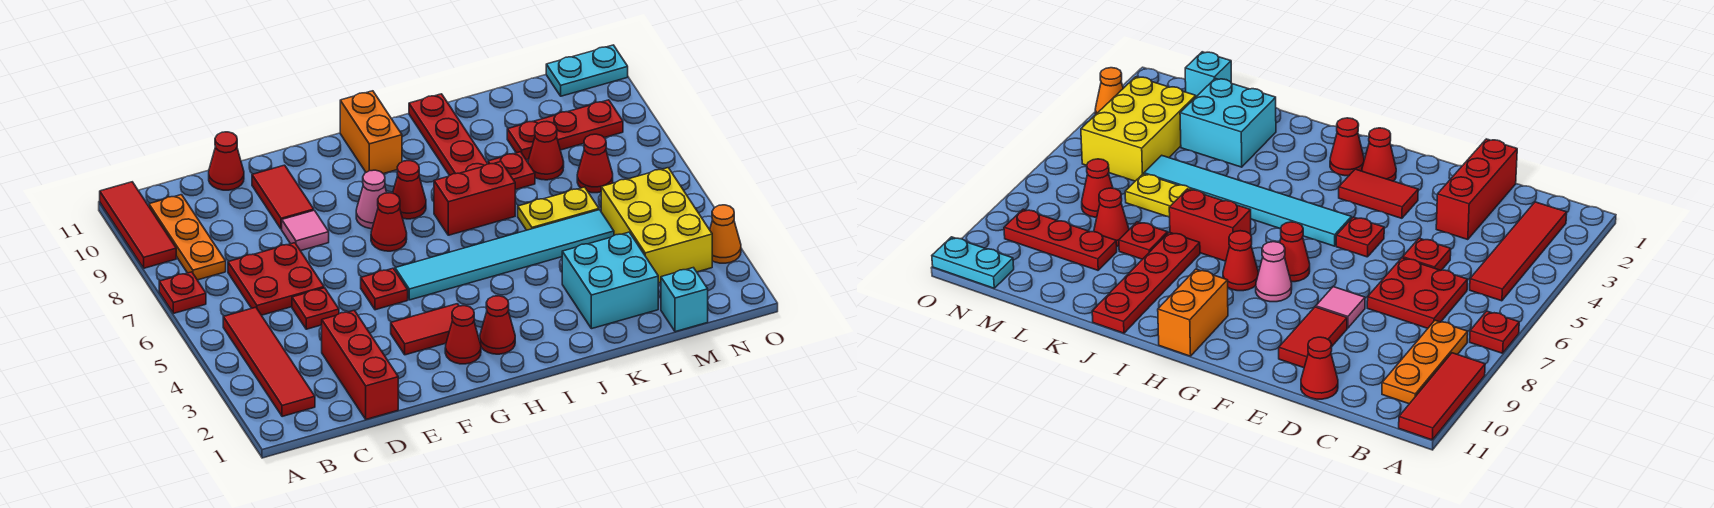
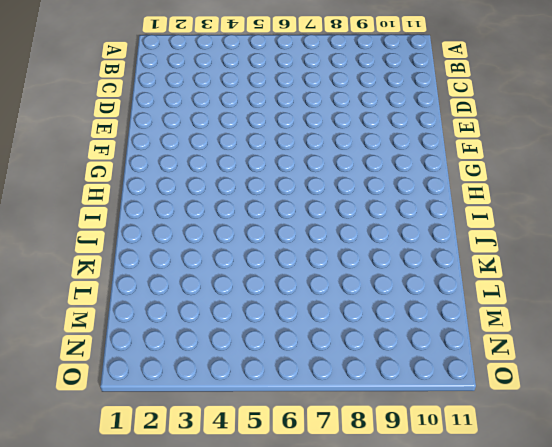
none -> red 1x1 plate [159,272,206,313]
none -> red 1x3 tile [100,182,176,268]
none -> red 1x4 tile [223,307,315,417]
none -> orange 1x3 plate [149,195,226,280]

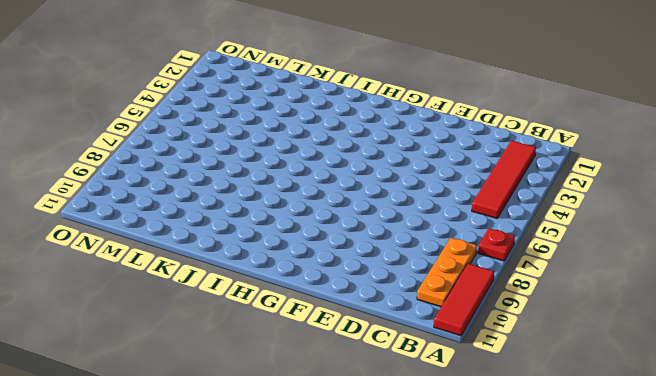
none -> red 2x2 plate [228,243,324,315]
none -> red 1x3 brick [322,310,398,419]
none -> red 1x1 plate [292,288,339,329]
none -> red 1x1 cone [209,132,244,190]

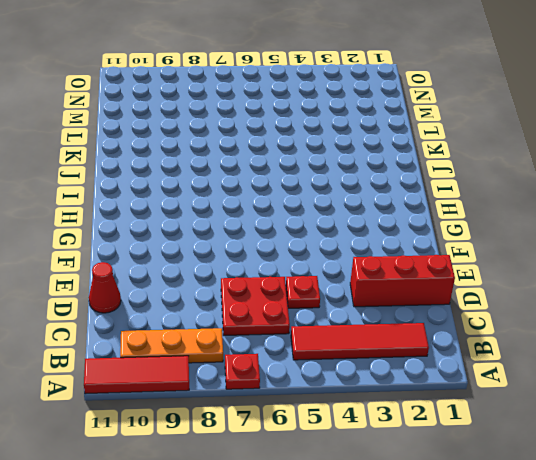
none -> pink 1x1 tile [282,210,329,251]
none -> red 1x2 tile [252,165,314,229]
none -> red 1x2 tile [391,304,459,355]
none -> red 1x1 plate [361,268,408,310]

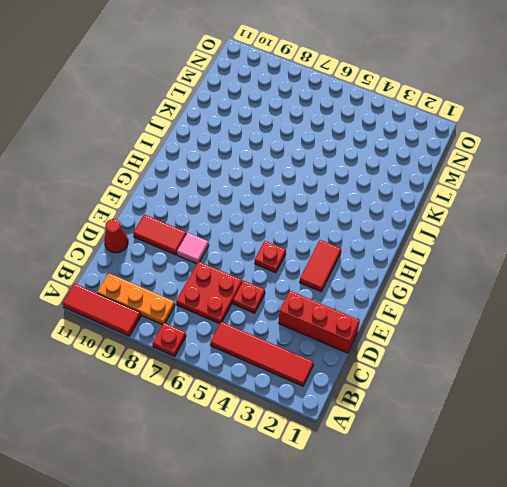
none -> red 1x1 cone [445,306,481,364]
none -> cyan 1x6 tile [395,210,614,300]
none -> red 1x1 cone [371,193,407,251]
none -> pink 1x1 cone [356,170,387,229]

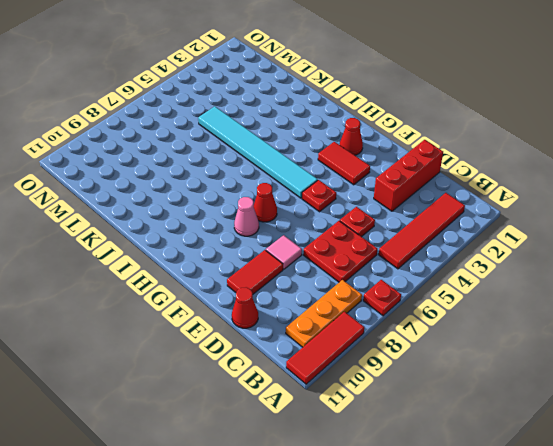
none -> red 1x1 cone [480,296,515,354]
none -> red 1x1 cone [393,161,426,219]
none -> orange 1x2 brick [340,91,402,174]
none -> red 1x2 brick [434,162,515,235]

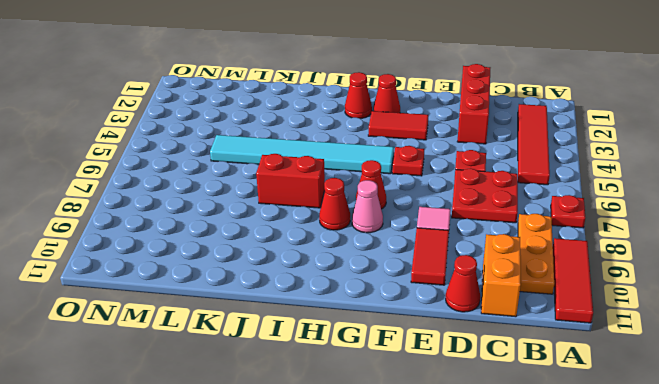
orange 1x2 brick [481,234,521,317] -> orange 1x2 brick moved to [340,91,402,174]
none -> red 1x4 plate [409,94,488,175]
none -> cyan 2x2 brick [562,232,658,329]
none -> yellow 1x2 plate [518,187,599,230]
none -> red 1x1 plate [488,152,535,190]

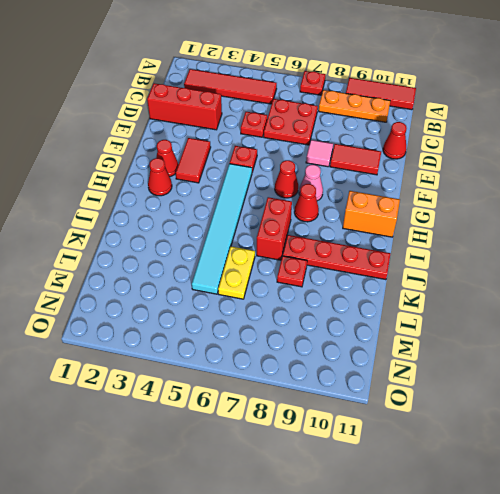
none -> cyan 2x2 brick [562,232,658,329]
none -> red 1x1 cone [528,121,564,180]
none -> red 1x3 plate [507,100,623,160]
none -> cyan 1x1 brick [661,268,708,332]

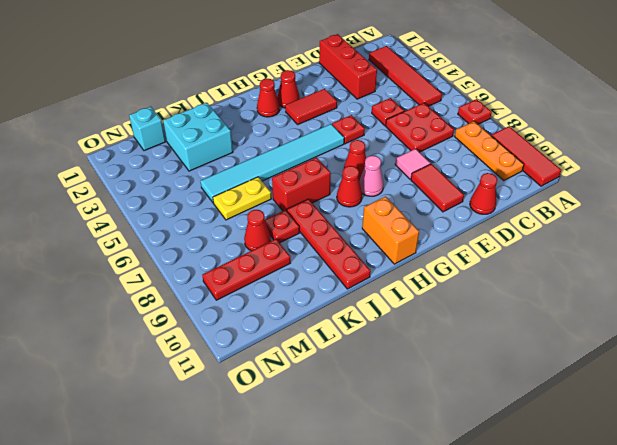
none -> yellow 2x3 brick [601,168,712,283]
none -> red 1x1 cone [577,134,613,193]
none -> cyan 1x2 plate [546,45,628,96]
none -> orange 1x1 cone [710,205,741,263]

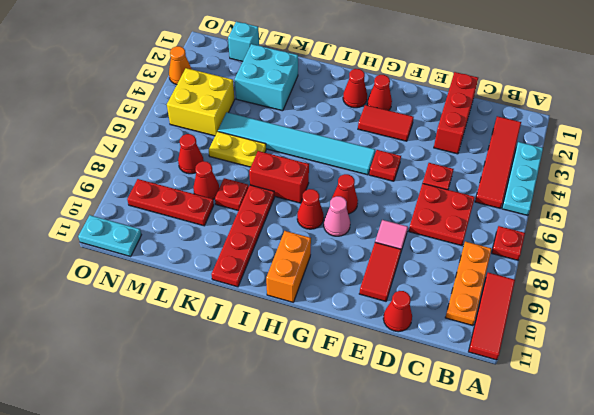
cyan 1x3 plate [502,142,543,215] -> none
yellow 2x2 brick [167,68,235,136] -> yellow 2x3 brick [601,168,712,283]

